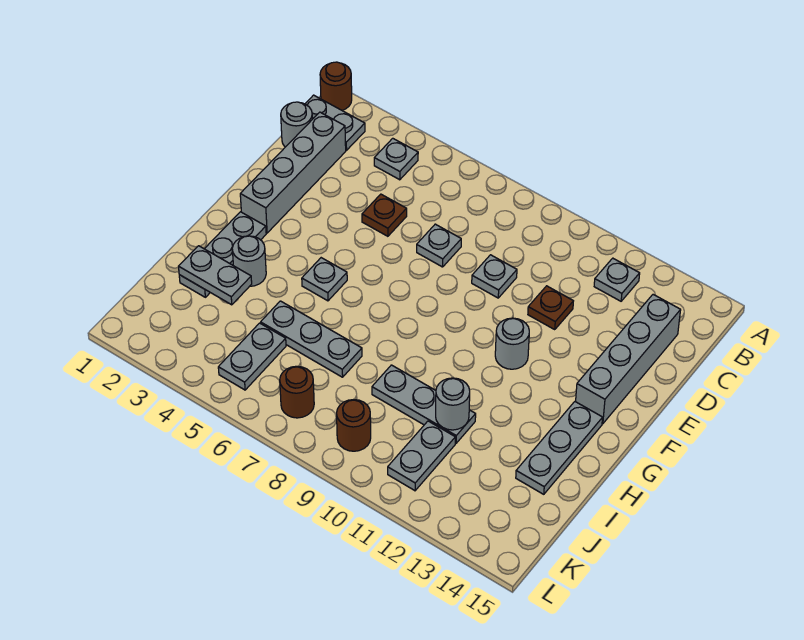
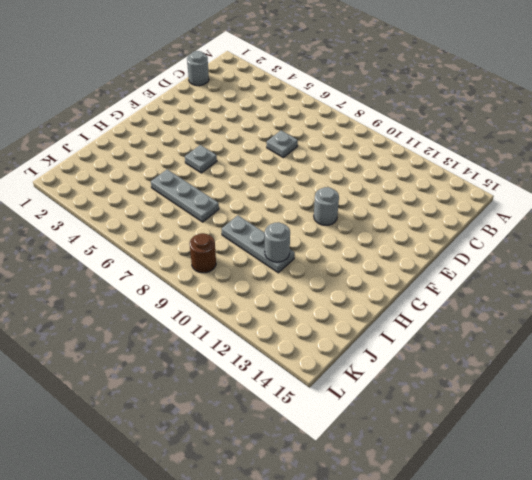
none -> brown 1x1 round brick [320,62,352,110]
none -> grey 1x2 plate [305,95,365,150]
none -> grey 1x1 plate [374,138,418,180]

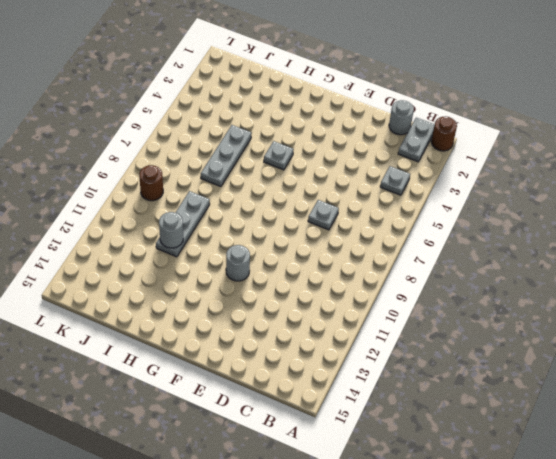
none -> grey 1x1 plate [594,258,640,301]
none -> grey 1x4 brick [240,112,346,233]
none -> grey 1x4 brick [576,295,681,424]

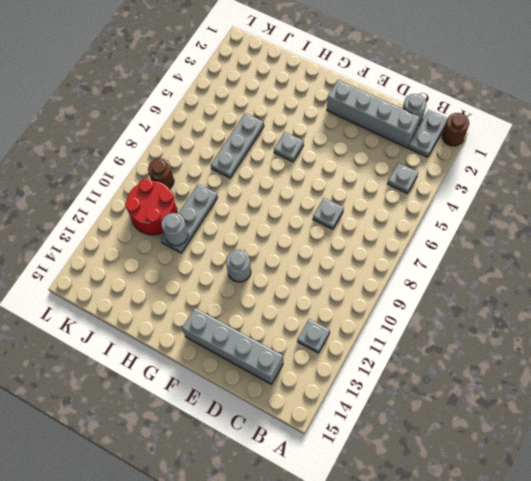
red 2x2 round brick [125,178,177,235] -> grey 1x2 plate [388,421,455,491]
none -> brown 1x1 plate [362,194,407,236]
none -> grey 1x1 plate [472,255,517,298]
none -> brown 1x1 plate [528,286,573,330]

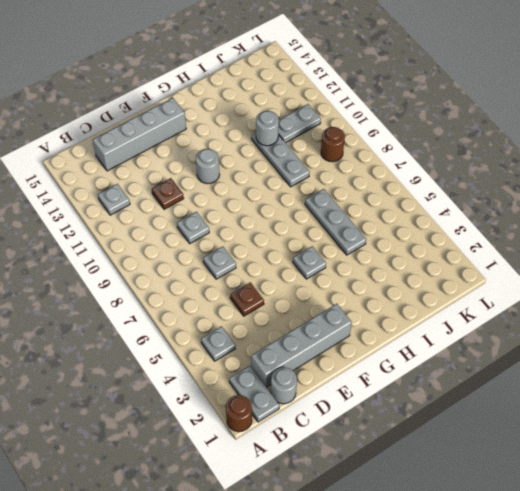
none -> grey 1x3 plate [179,212,266,297]
none -> grey 1x3 plate [516,402,603,494]
none -> grey 1x1 round brick [232,236,266,286]

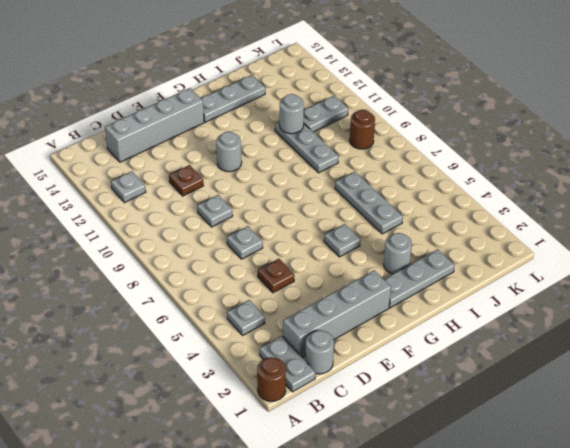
none -> grey 1x2 plate [218,323,286,390]
none -> brown 1x1 round brick [280,366,314,418]
none -> grey 1x2 plate [179,246,252,305]

